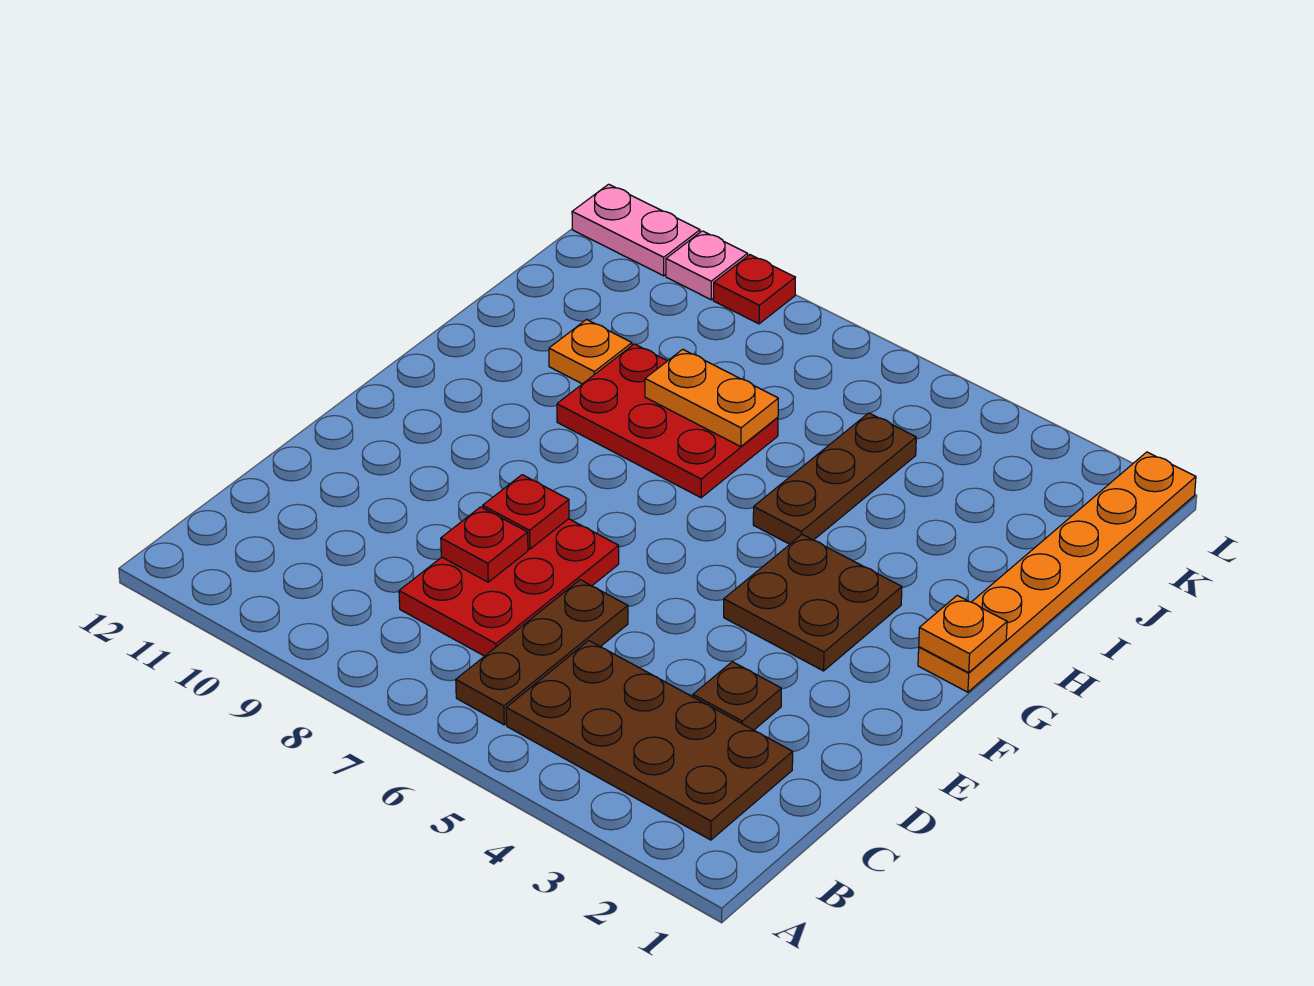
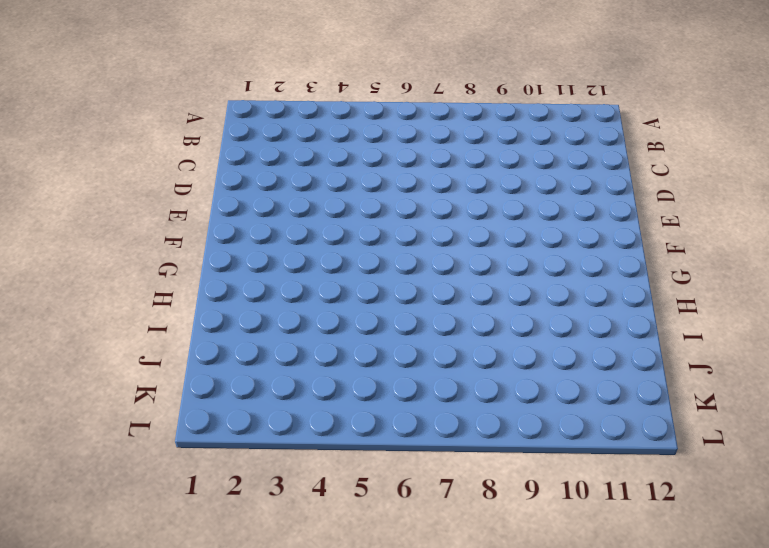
none -> brown 2x4 plate [506,641,793,840]
none -> brown 1x3 plate [456,580,628,725]
none -> red 2x3 plate [399,519,619,656]

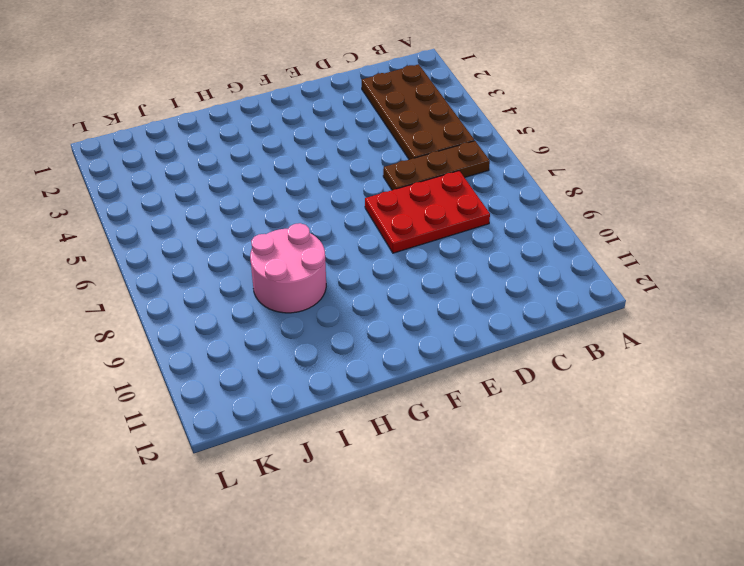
pink 2x2 round brick [250,223,326,313] -> red 2x3 plate [557,344,778,498]
none -> brown 1x1 plate [693,662,781,730]
none -> brown 2x2 plate [724,535,902,671]
none -> orange 1x6 plate [918,452,1196,692]

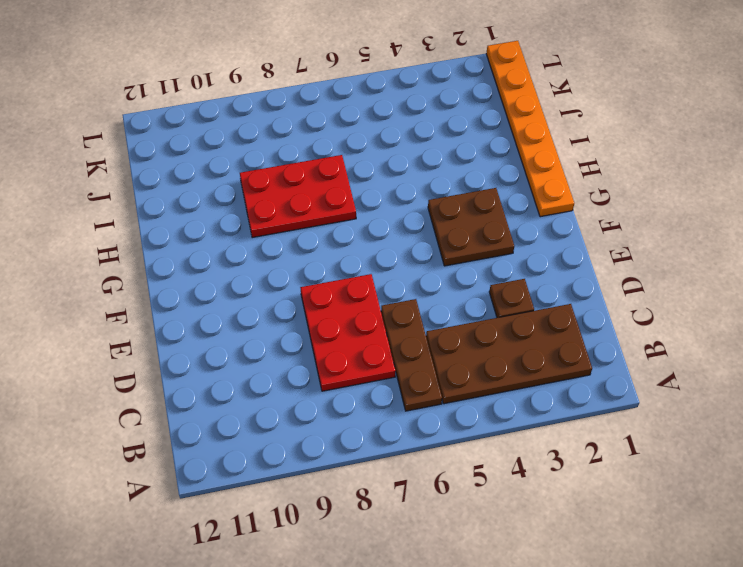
none -> brown 1x3 plate [753,413,916,544]
none -> orange 1x1 plate [549,320,632,384]
none -> red 1x1 plate [713,255,795,324]

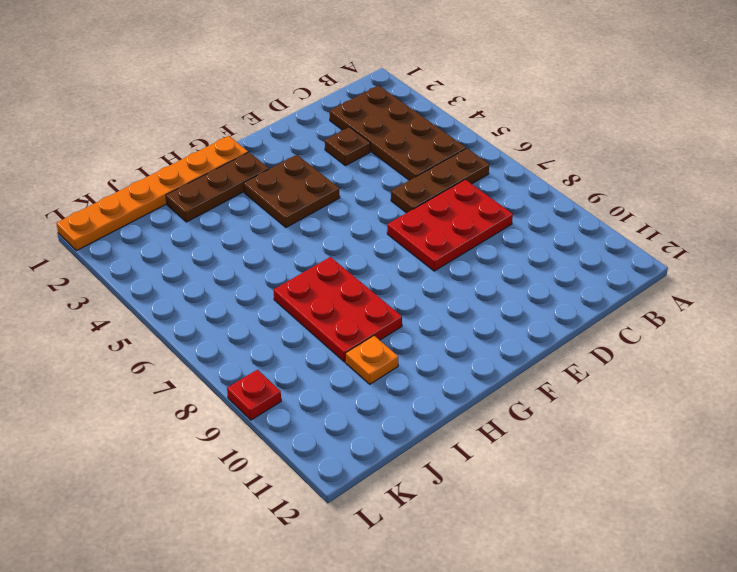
brown 1x3 plate [166,152,269,222] -> brown 1x3 plate moved to [753,413,916,544]
none -> pink 1x1 plate [666,231,748,300]
none -> pink 1x2 plate [572,184,700,276]
none -> red 1x1 plate [441,507,528,582]

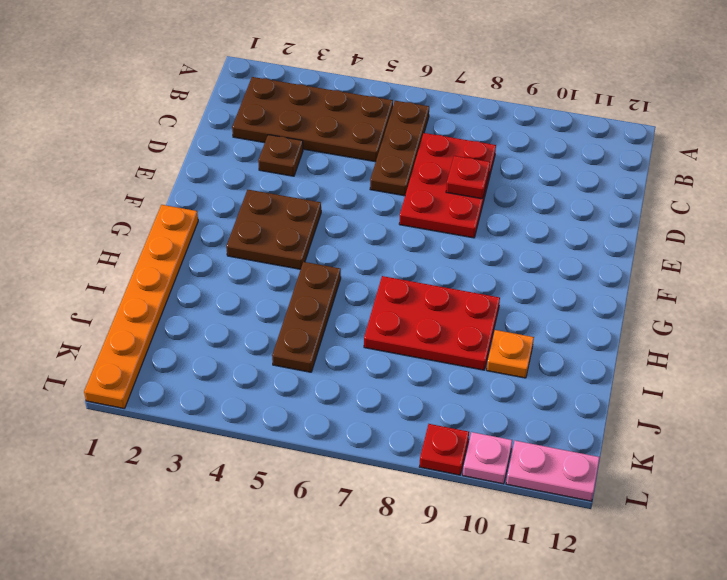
none -> red 1x1 plate [483,475,569,549]
none -> orange 1x1 plate [919,595,1007,673]
none -> orange 1x2 plate [645,349,778,447]

